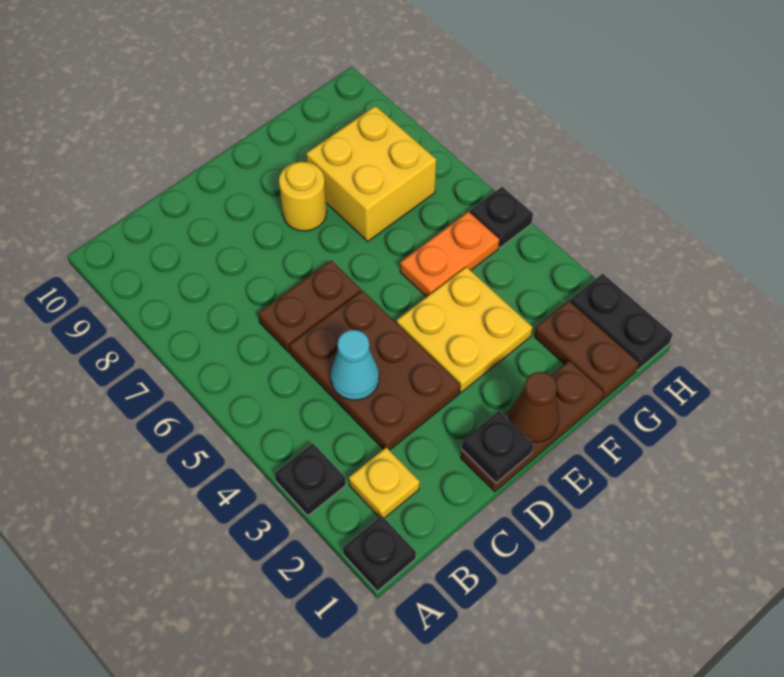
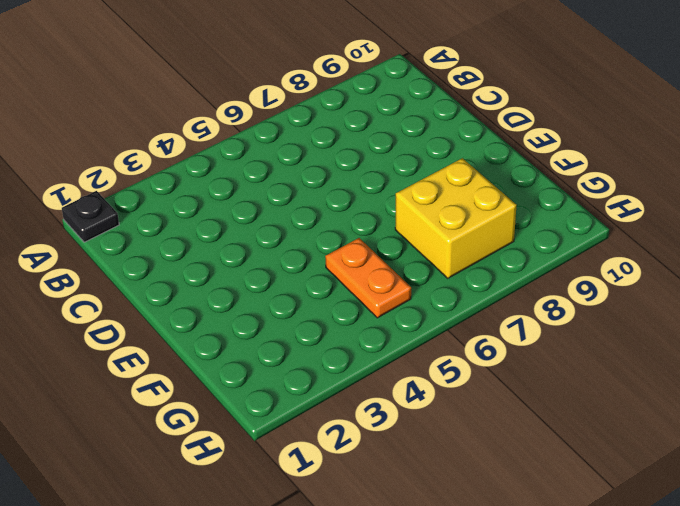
none -> black 1x1 plate [275,444,346,516]
none -> yellow 1x1 plate [349,447,420,518]
none -> brown 2x3 plate [289,291,460,450]

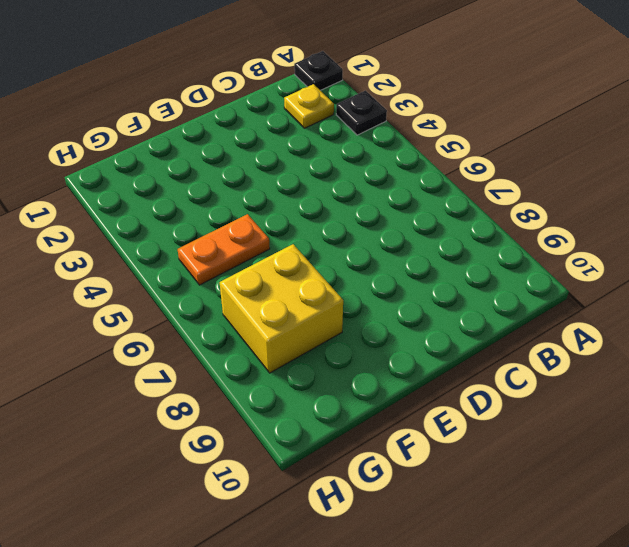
none -> brown 2x3 plate [289,291,460,450]
none -> brown 1x2 plate [258,261,361,352]
none -> brown 1x3 plate [461,361,604,492]

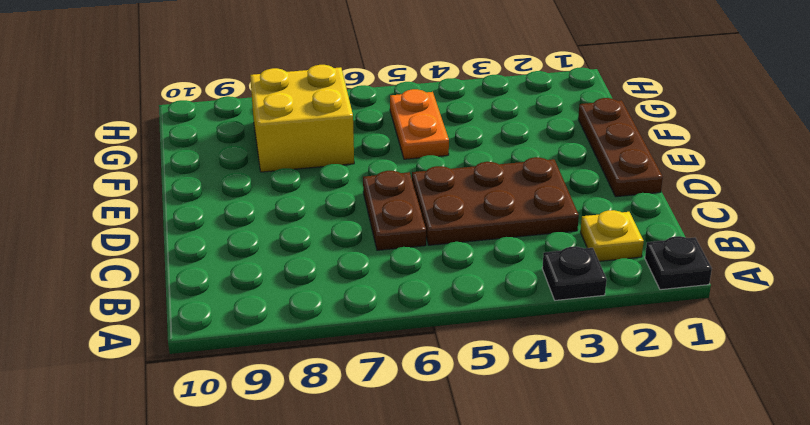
none -> yellow 2x2 plate [397,267,532,392]
none -> yellow 1x1 round brick [279,162,327,231]
none -> brown 1x2 plate [534,301,639,399]

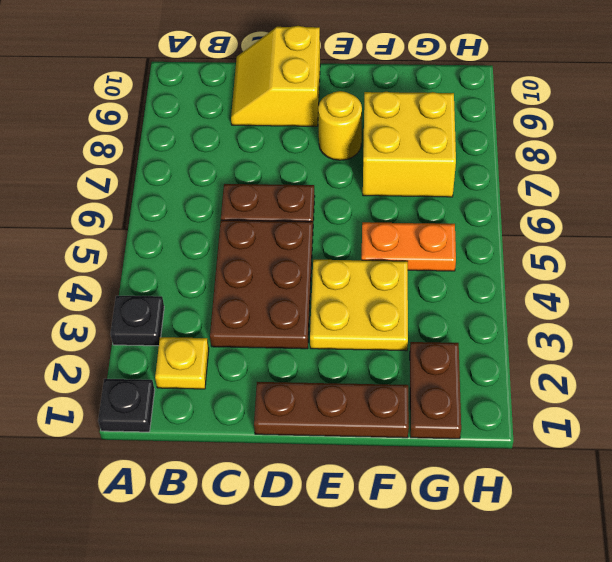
yellow 2x2 slope [231,26,320,126] -> none
none -> black 1x2 plate [570,274,673,370]
none -> black 1x1 plate [470,187,533,248]
none -> cyan 1x1 cone [331,330,379,400]

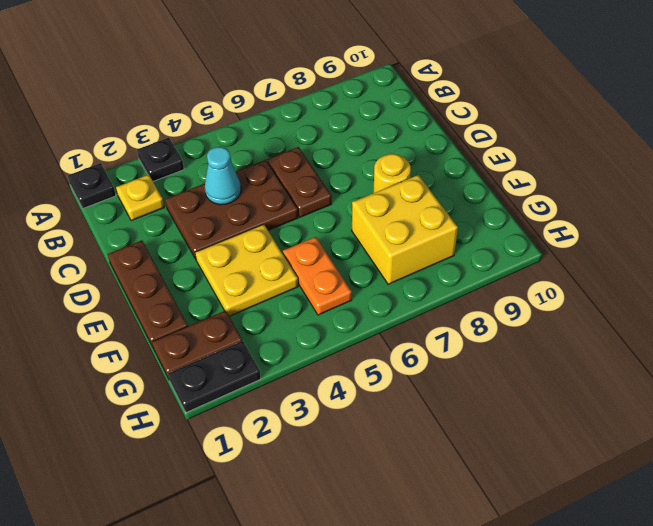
none -> black 1x1 plate [470,187,533,248]
none -> black 1x1 plate [462,411,534,483]
none -> brown 1x1 cone [510,372,559,442]

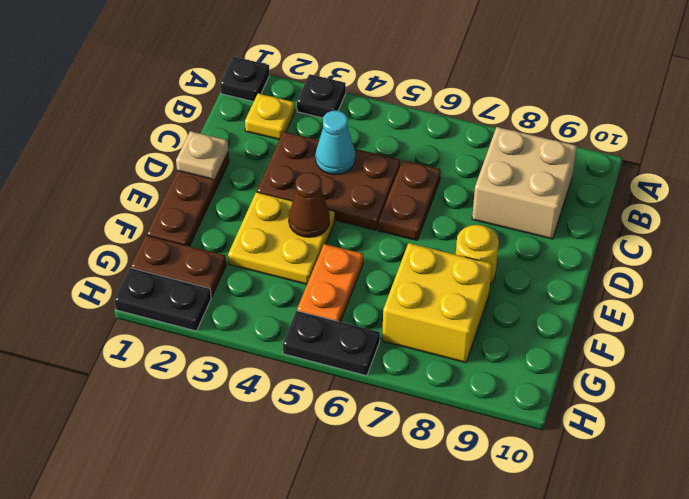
tan 2x2 brick [472,127,577,239] -> none
tan 1x1 plate [176,131,228,180] -> black 1x1 plate [462,411,534,483]
brown 1x1 cone [289,173,330,237] -> brown 1x1 cone moved to [510,372,559,442]
black 1x2 plate [283,311,380,376] -> black 1x1 plate [470,187,533,248]

